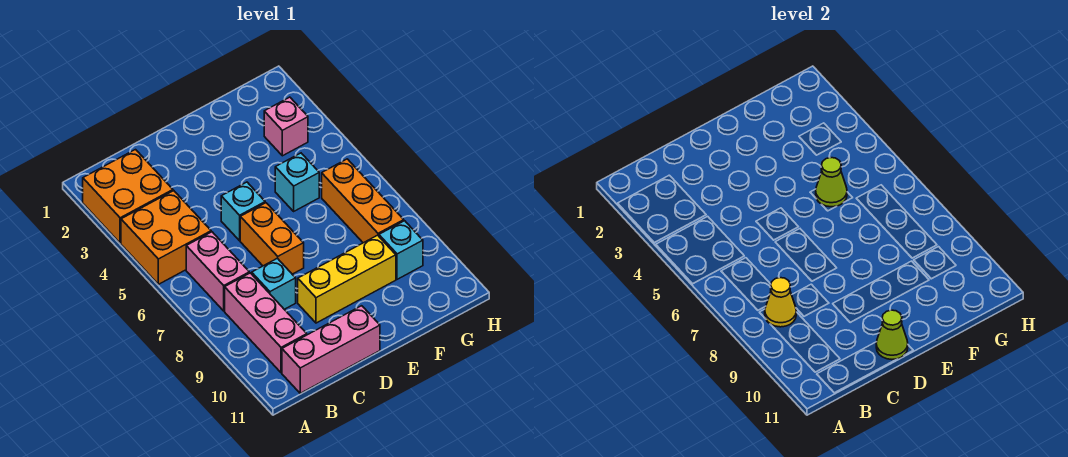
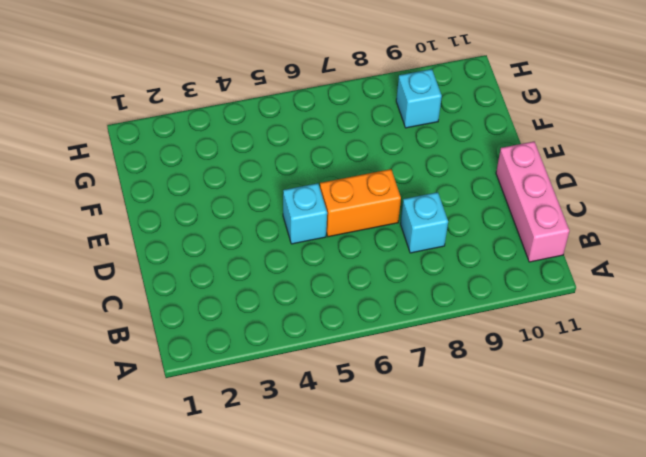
none -> orange 2x2 brick [83,150,173,243]
none -> orange 2x2 brick [121,191,211,284]
none -> pink 1x2 brick [186,232,249,311]

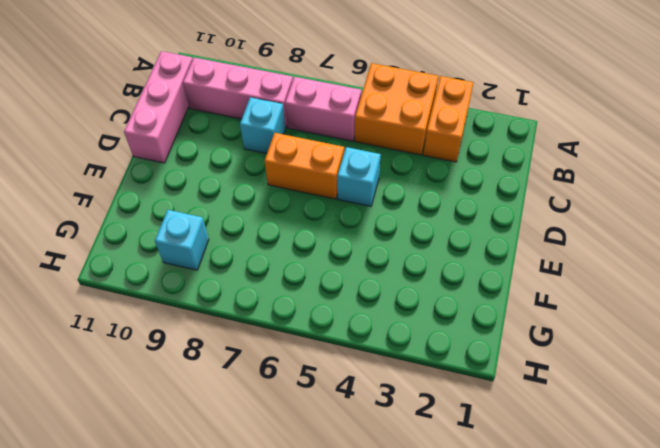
orange 1x2 brick [423,76,474,162] -> orange 2x2 brick [83,150,173,243]
none -> yellow 1x3 brick [298,235,396,323]
none -> cyan 1x1 brick [275,153,319,211]
none -> pink 1x1 brick [264,97,308,156]

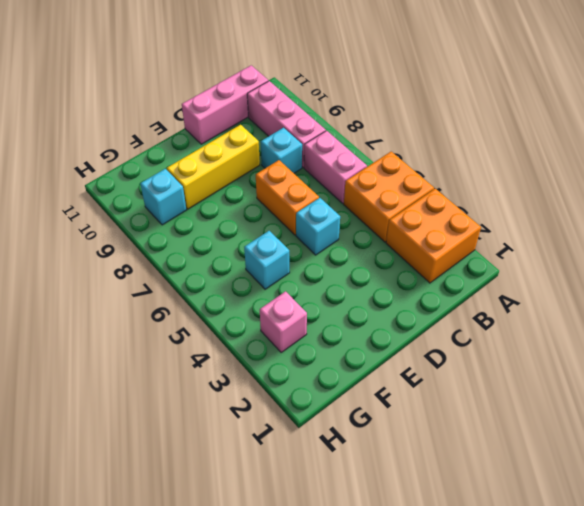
none -> orange 1x3 brick [322,159,404,243]
none -> yellow 1x1 cone [765,278,796,327]
none -> lime 1x1 cone [876,310,908,359]

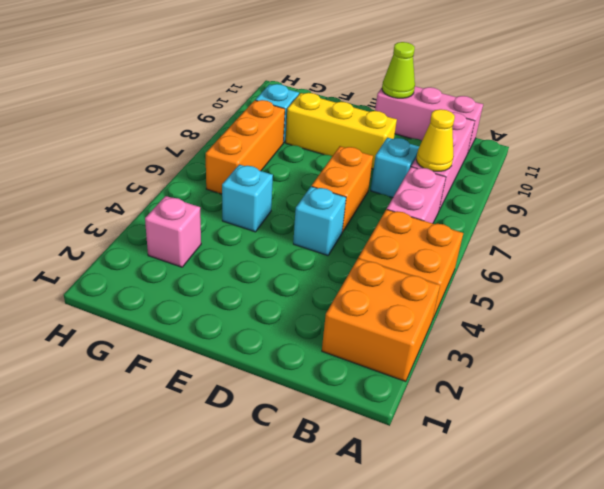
none -> lime 1x1 cone [816,158,847,207]

